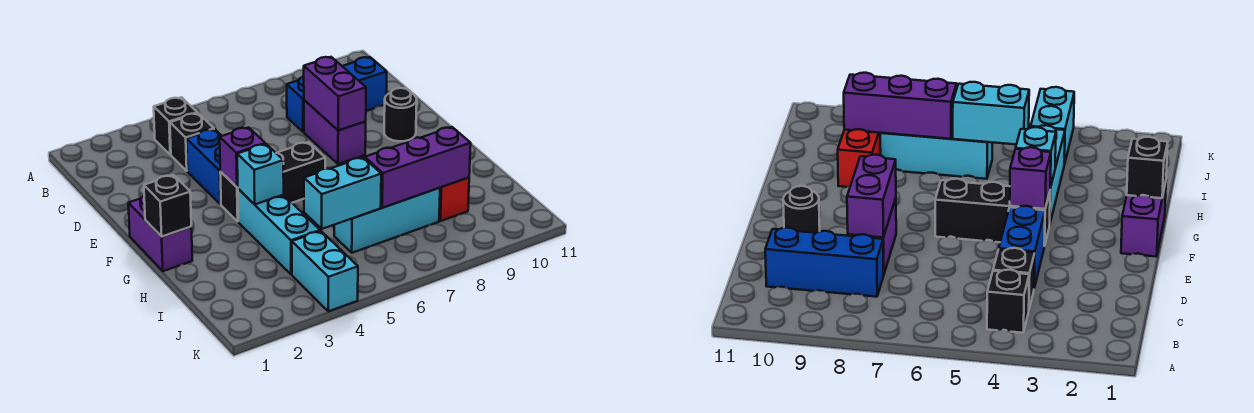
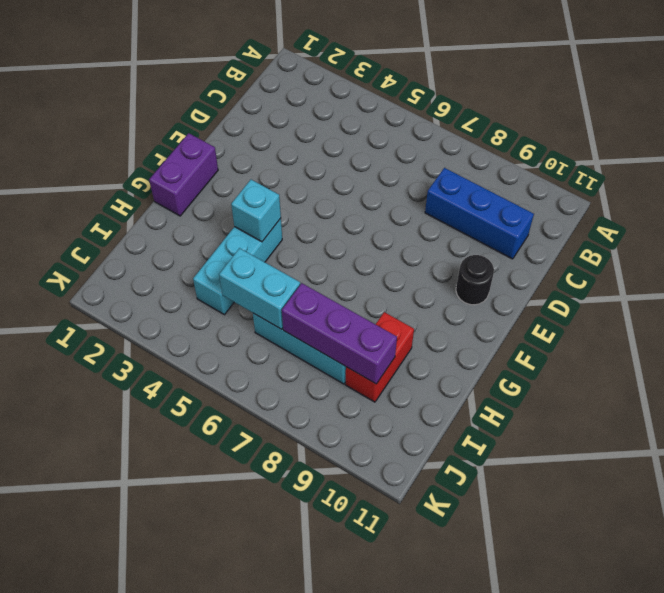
none -> black 1x1 brick [154,97,197,155]
none -> black 1x1 brick [170,113,214,171]
none -> blue 1x2 brick [187,129,222,204]

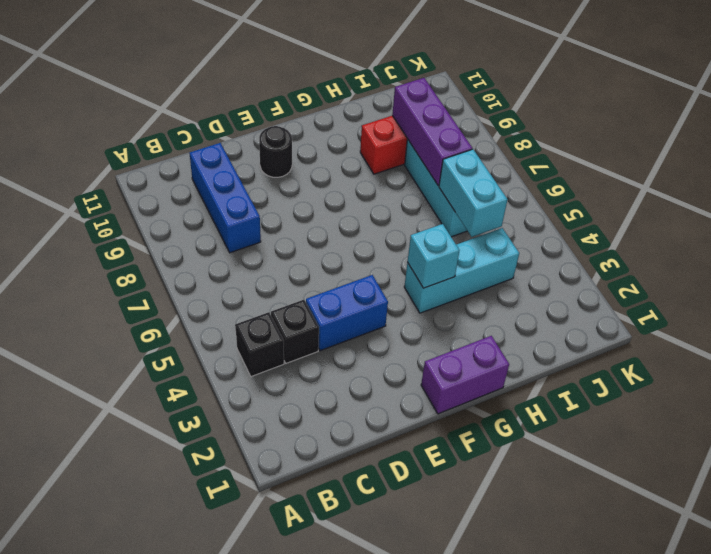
none -> purple 1x2 brick [304,100,366,164]
none -> black 1x3 brick [220,142,325,221]
none -> cyan 1x2 brick [292,231,358,311]

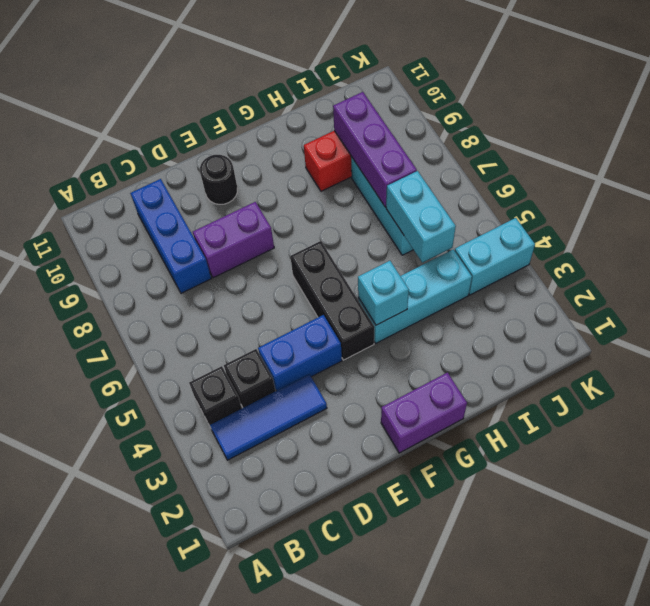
blue 1x3 tile [210,374,327,460] -> none
none -> purple 1x2 brick [304,57,366,130]
none -> purple 1x1 brick [220,127,265,187]
none -> black 1x1 brick [144,175,191,237]

